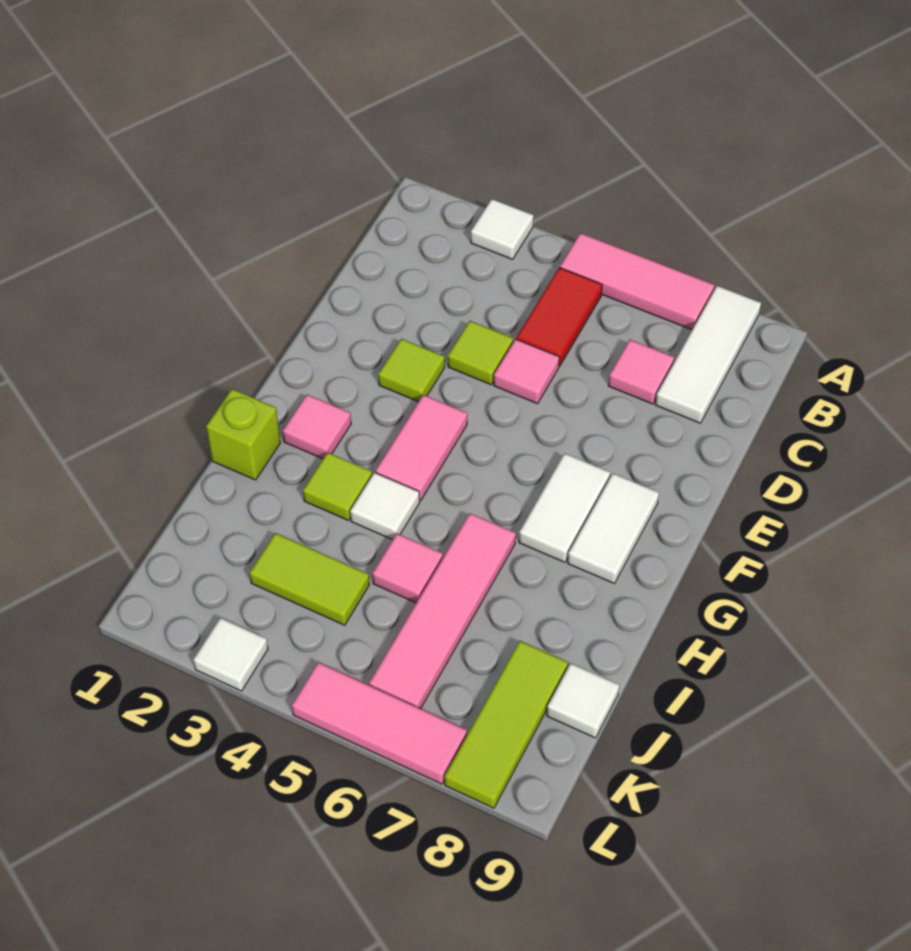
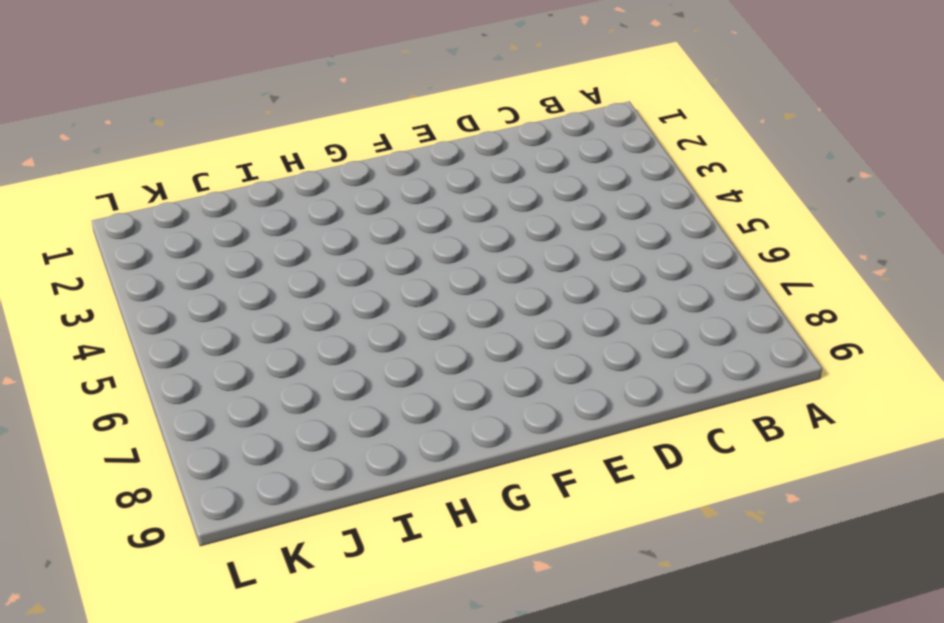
none -> white 1x1 tile [471,199,533,259]
none -> pink 1x3 tile [560,233,714,330]
none -> white 1x3 tile [655,286,761,423]

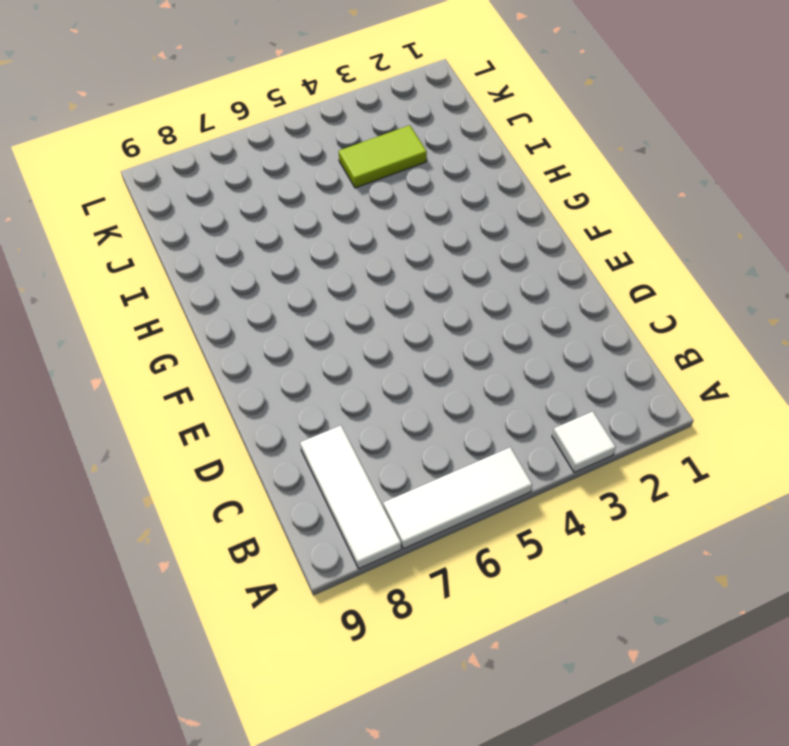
white 1x3 tile [383,447,532,549] -> pink 1x3 tile [560,233,714,330]
none -> red 1x2 tile [516,268,602,366]
none -> pink 1x1 tile [608,340,674,404]
none -> lime 1x1 tile [448,321,513,385]

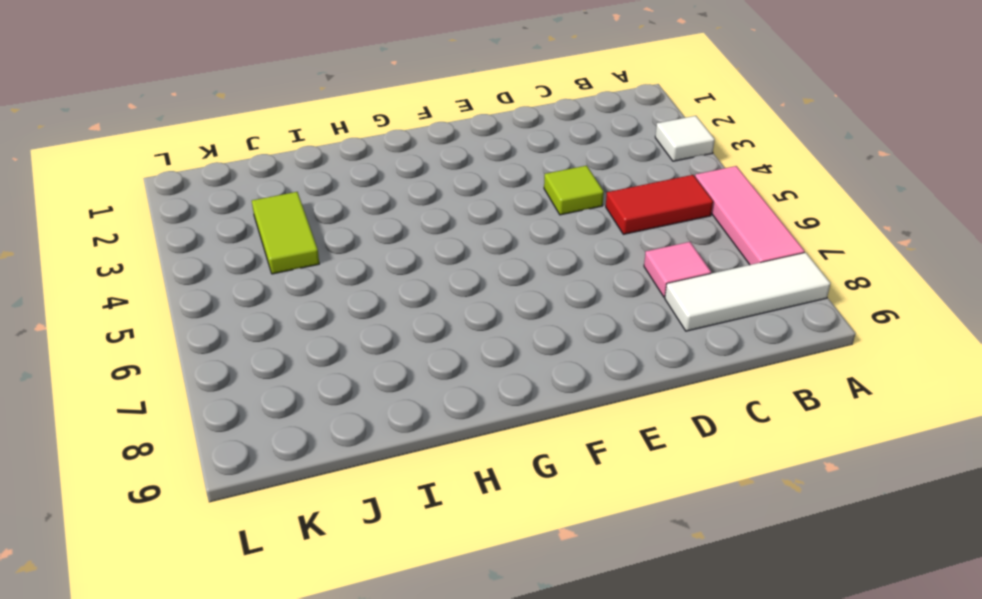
none -> pink 1x1 tile [494,339,559,404]
none -> lime 1x1 tile [378,339,445,402]
none -> pink 1x2 tile [376,395,467,501]

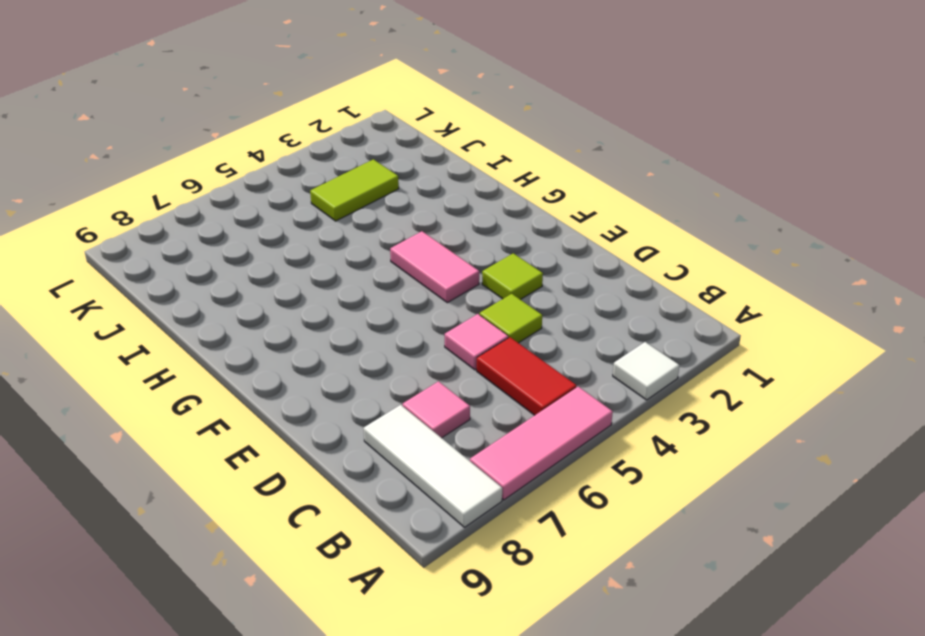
none -> white 1x2 tile [519,453,610,562]
none -> white 1x2 tile [568,473,659,584]
none -> pink 1x1 tile [283,395,351,459]

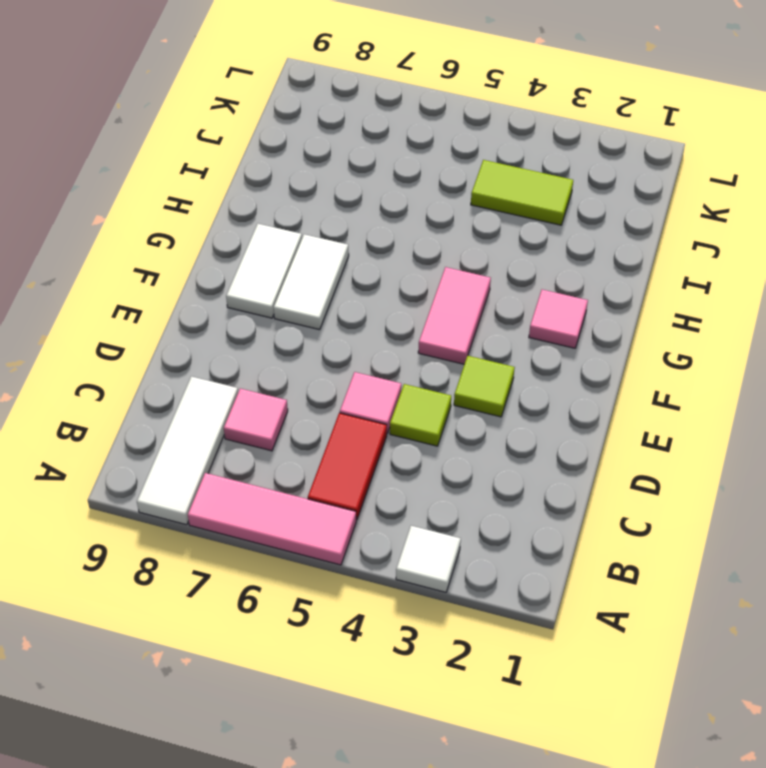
none -> lime 1x1 brick [206,389,280,480]
none -> lime 1x1 tile [303,452,372,520]
none -> white 1x1 tile [350,472,420,540]

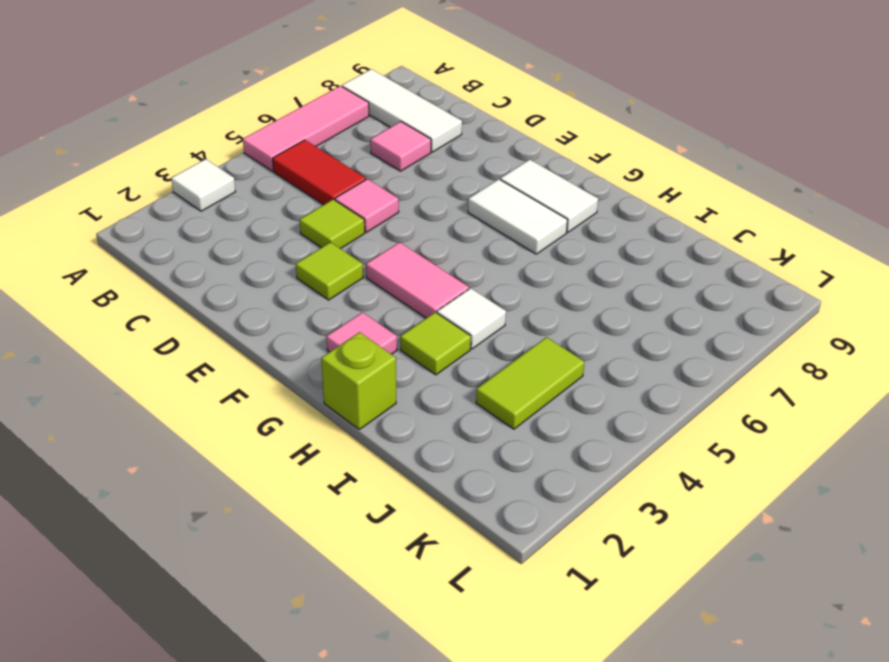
none -> pink 1x4 tile [369,513,516,709]
none -> pink 1x1 tile [372,534,443,603]
none -> lime 1x3 tile [445,641,568,808]

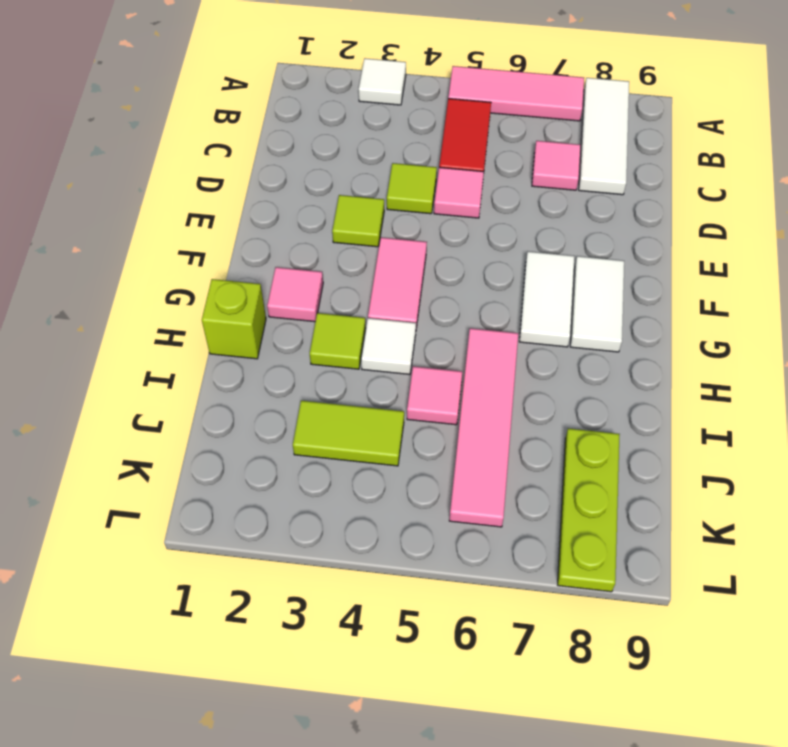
lime 1x3 plate [558,428,620,592] -> lime 1x3 tile [445,641,568,808]
none -> white 1x1 tile [547,663,619,738]
none -> white 1x1 tile [193,618,268,691]
none -> pink 1x3 tile [292,662,467,784]

